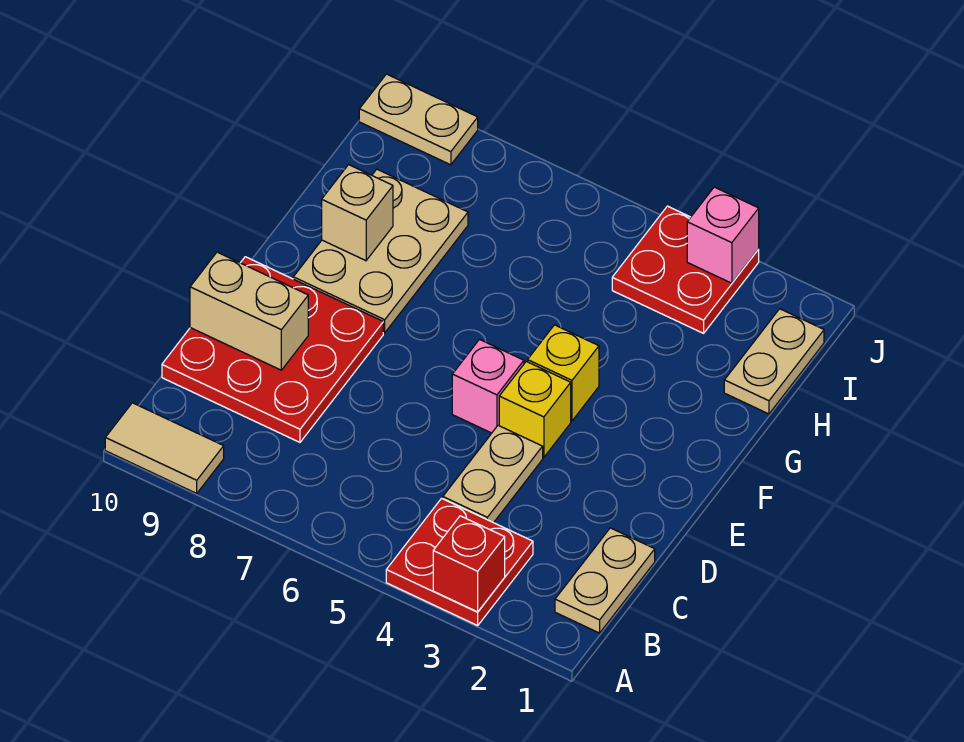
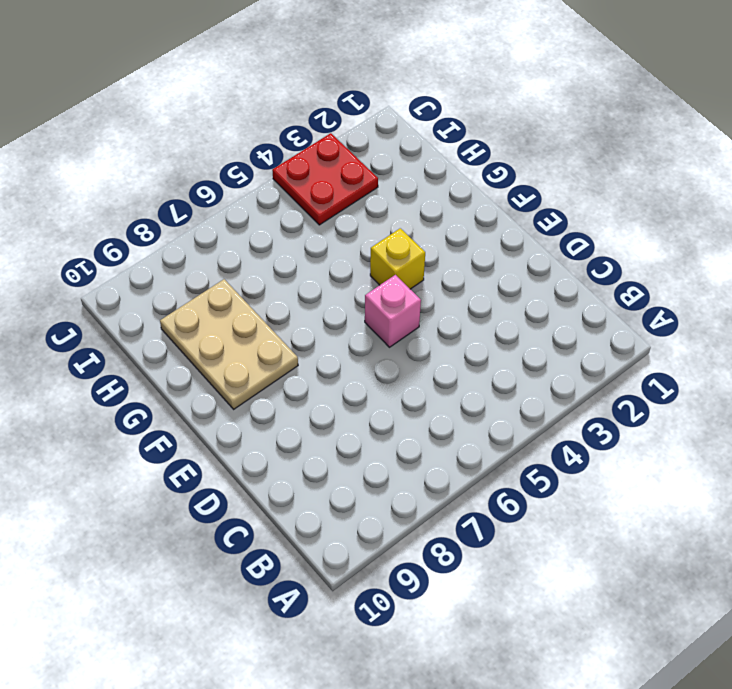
none -> red 2x2 plate [386,498,533,626]
none -> tan 1x2 tile [105,403,224,493]
none -> tan 1x2 plate [555,528,655,633]

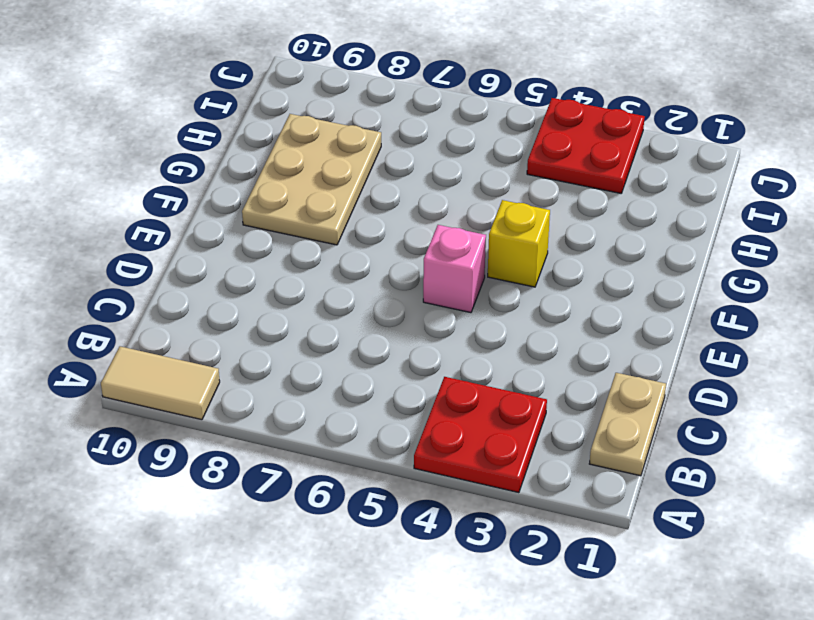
none -> tan 1x2 plate [443,425,543,523]
none -> red 3x3 plate [162,257,383,442]
none -> yellow 1x1 brick [499,361,571,458]

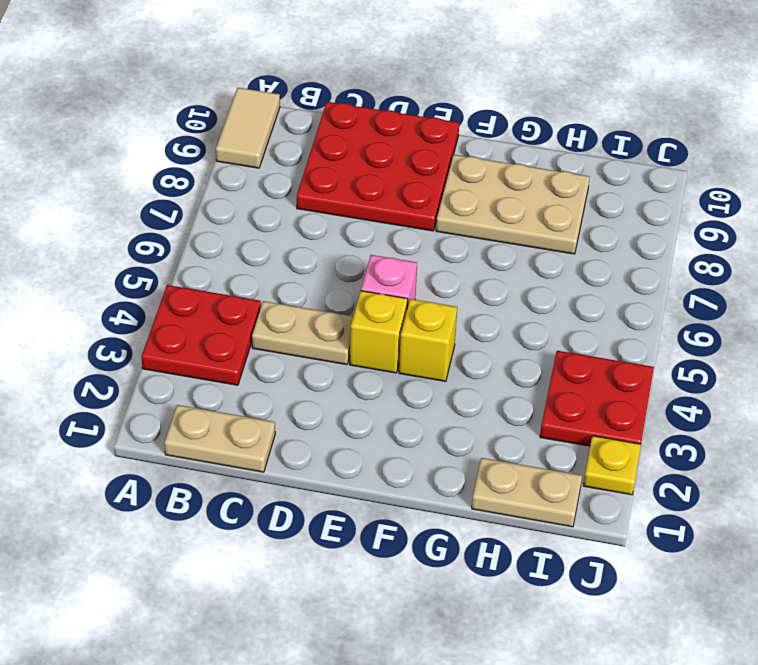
yellow 1x1 plate [583,436,641,495] -> none
none -> tan 1x2 plate [359,74,478,165]
none -> red 1x1 brick [433,516,505,612]
none -> tan 1x2 brick [190,252,308,370]

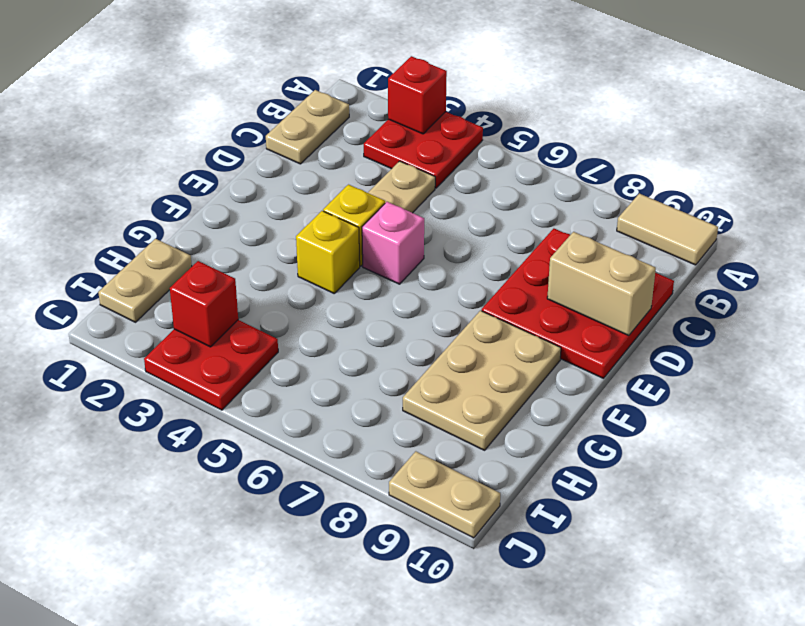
red 1x1 brick [170,261,238,347] -> none
none -> tan 1x1 brick [322,165,393,261]
none -> pink 1x1 brick [687,187,759,283]

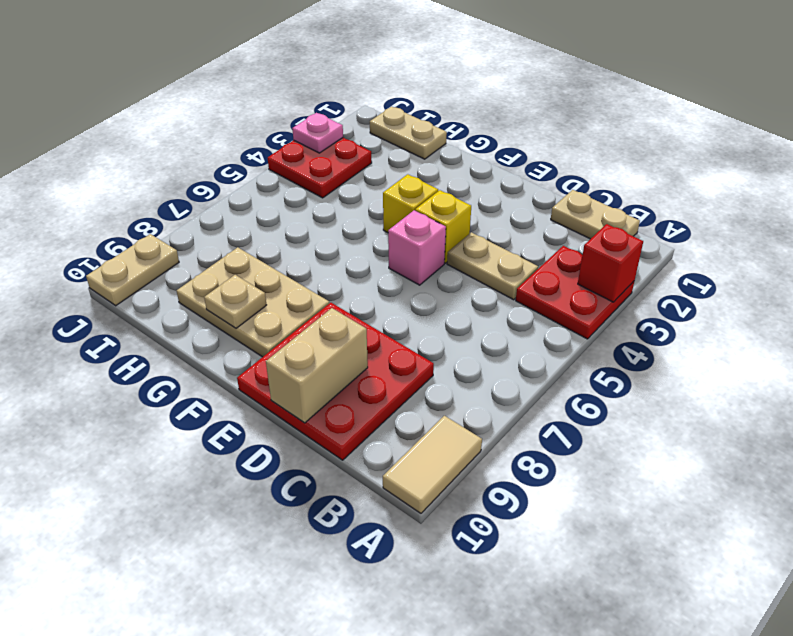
tan 1x1 plate [204,275,266,328] -> tan 1x1 brick [322,165,393,261]
pink 1x1 plate [292,113,343,153] -> pink 1x1 brick [687,187,759,283]

